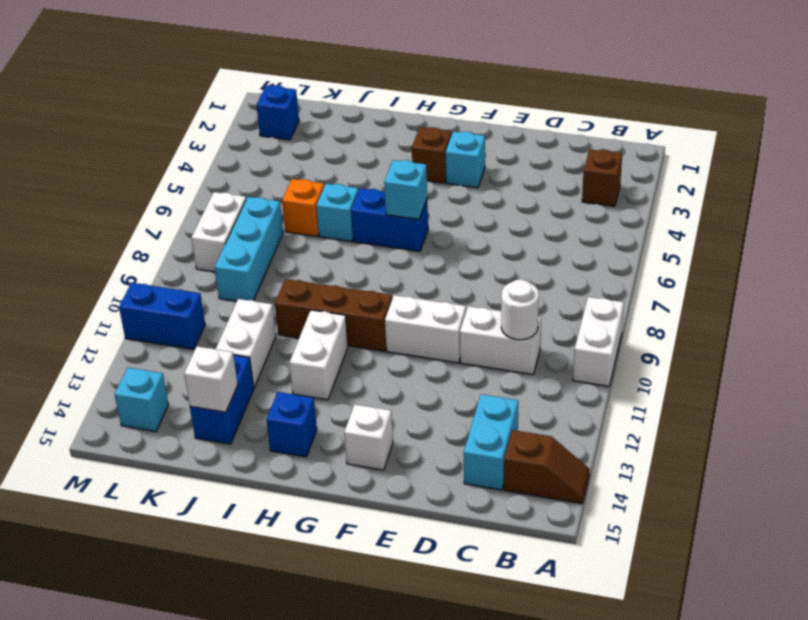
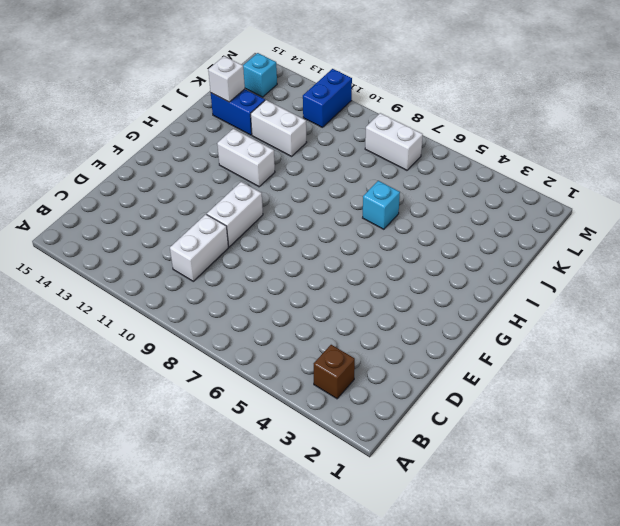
none -> white 1x2 brick [573,297,624,386]
none -> brown 1x2 slope [504,430,590,504]
none -> cyan 1x2 brick [464,394,518,490]

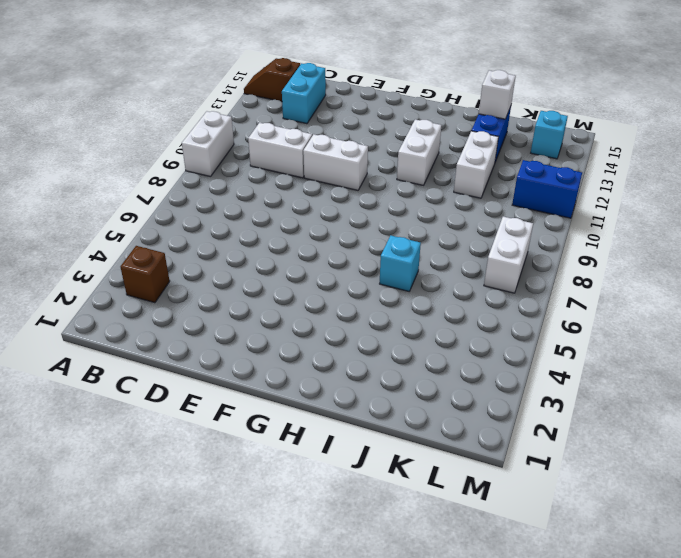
none -> cyan 1x1 brick [446,132,485,188]
none -> white 1x1 brick [344,404,393,470]
none -> brown 1x1 brick [412,127,451,183]

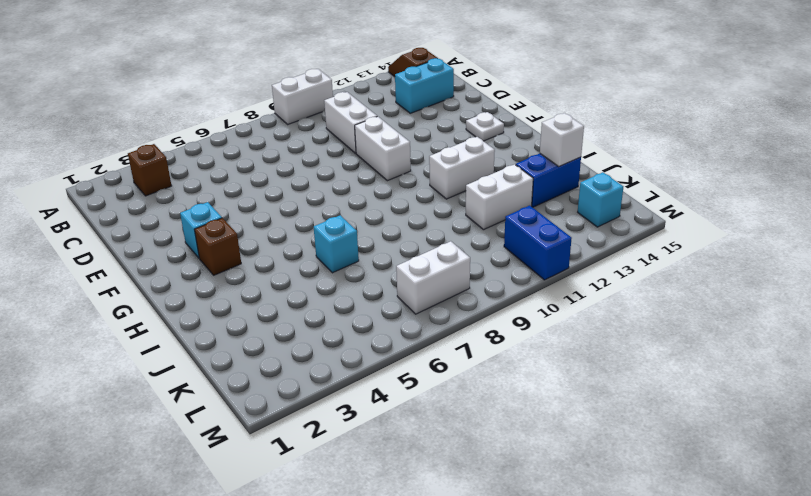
white 1x1 plate [466,112,504,141] -> white 1x1 brick [344,404,393,470]
none -> blue 1x2 brick [351,188,428,251]
none -> brown 1x3 brick [275,279,392,351]
none -> blue 1x1 brick [266,392,317,457]

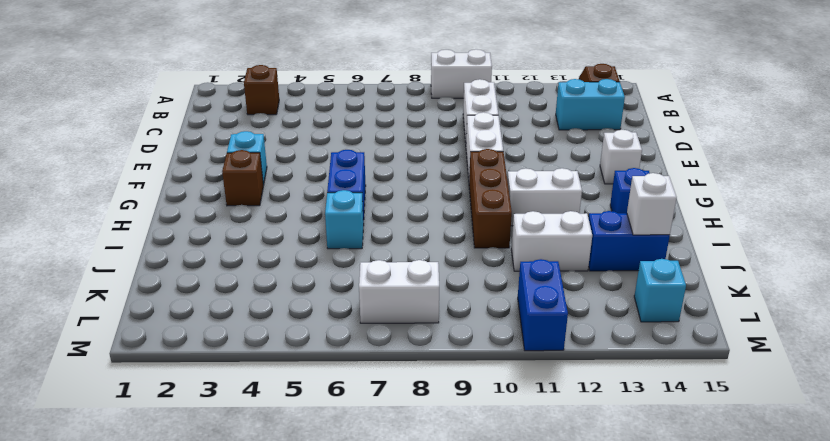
none -> orange 1x1 brick [282,179,325,236]
none -> cyan 1x3 brick [215,197,283,301]
none -> blue 1x1 brick [257,85,299,140]

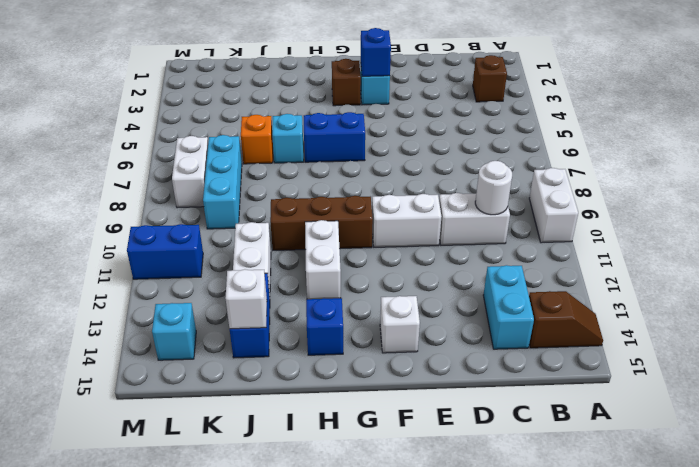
blue 1x1 brick [361,28,391,76] -> blue 1x1 brick moved to [257,85,299,140]
none -> cyan 1x1 brick [384,160,427,219]

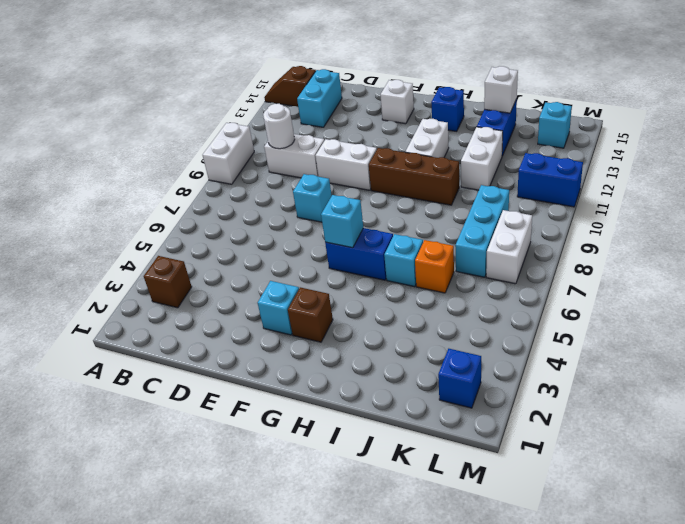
cyan 1x1 brick [293,174,332,222] -> none

